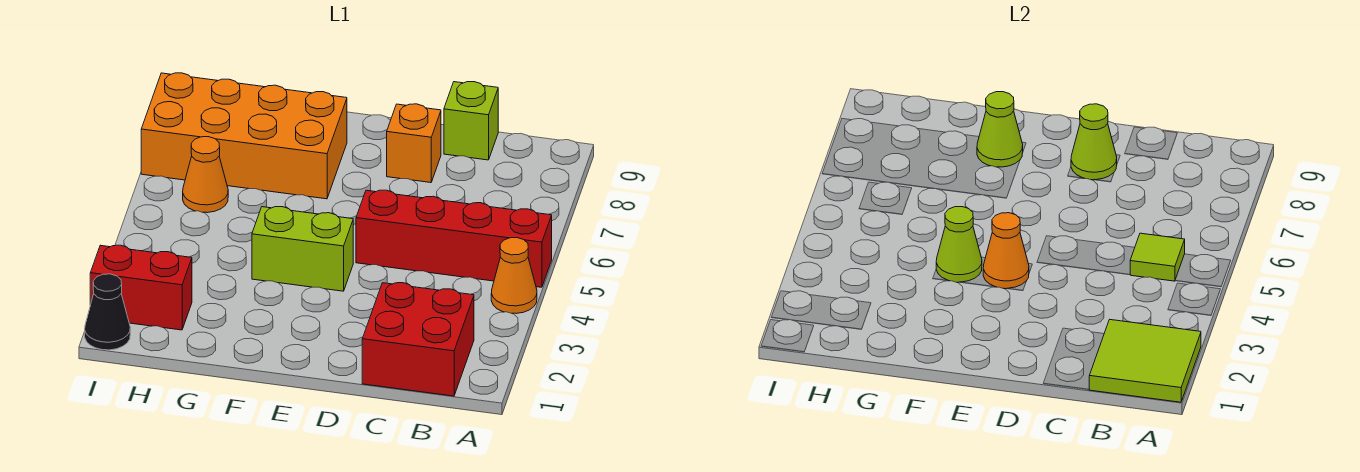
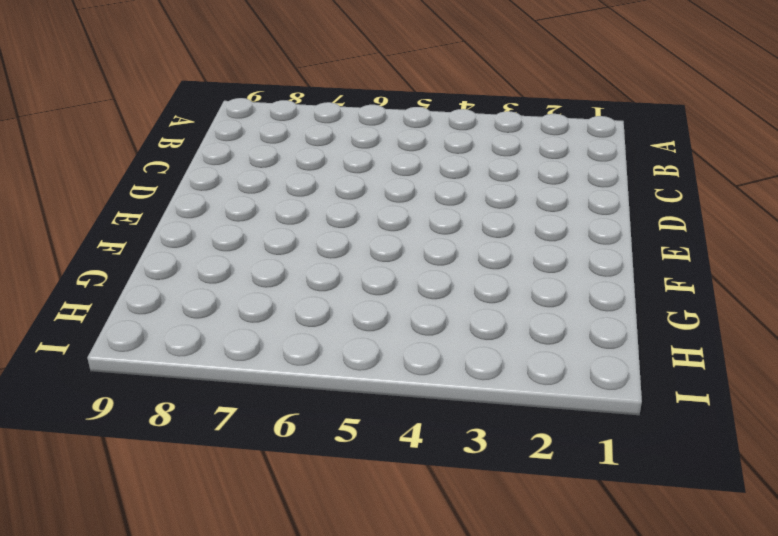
none -> orange 1x1 cone [491,238,537,313]
none -> red 1x4 brick [356,190,552,287]
none -> red 2x2 brick [362,283,474,396]

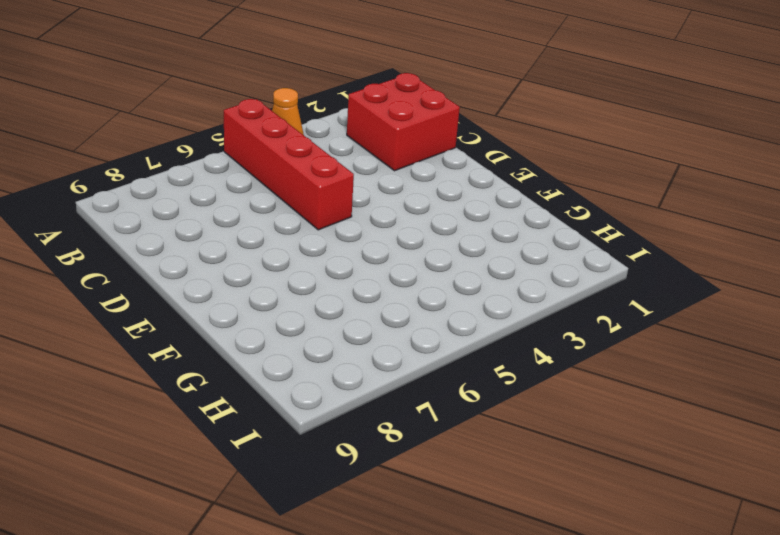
none -> lime 1x1 brick [444,82,498,160]
none -> orange 1x1 brick [387,104,441,183]
none -> lime 1x2 brick [252,207,353,291]

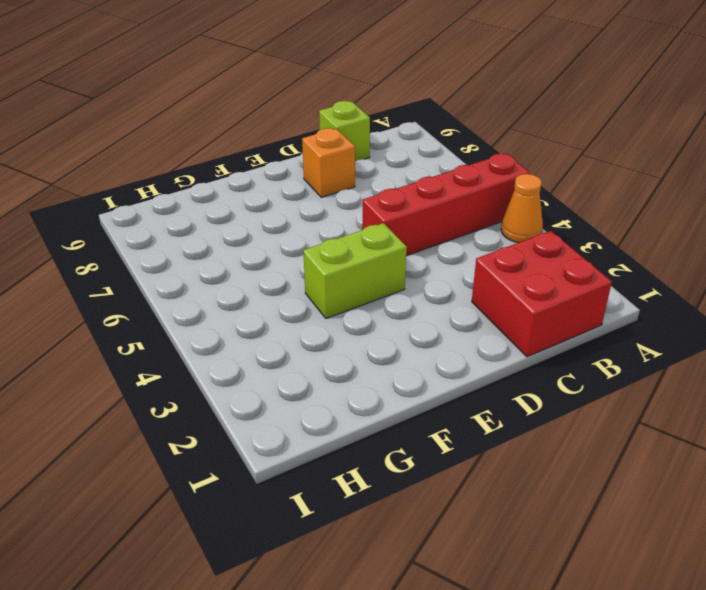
none -> orange 2x4 brick [141,73,347,199]
none -> red 1x2 brick [90,245,192,330]
none -> orange 1x1 cone [183,137,228,213]

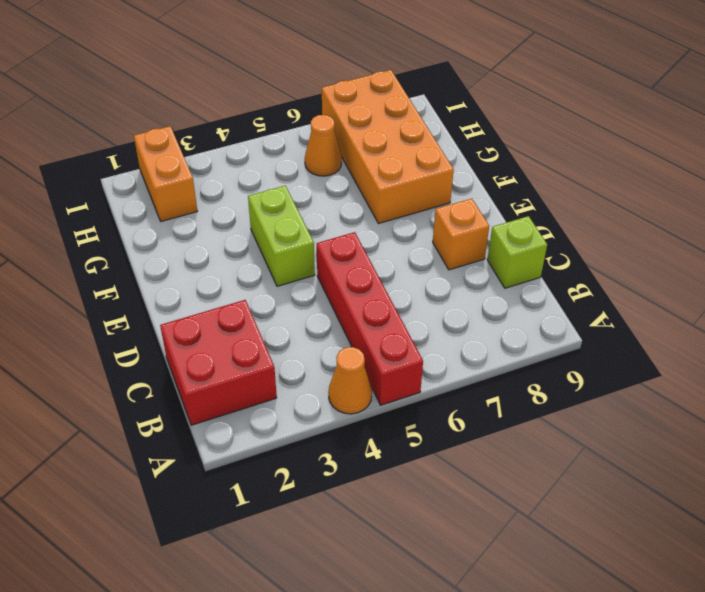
orange 1x2 brick [134,126,197,221] -> red 1x2 brick [90,245,192,330]
none -> black 1x1 cone [85,274,130,350]
none -> lime 2x2 tile [1089,320,1201,402]
none -> lime 1x1 tile [1130,233,1185,281]

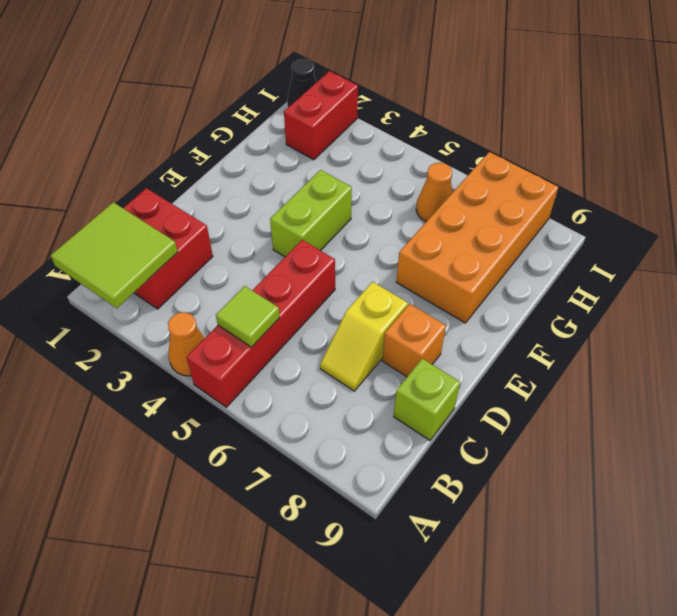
yellow 1x2 slope [320,282,408,391] -> none
none -> lime 1x1 cone [1071,104,1117,180]
none -> orange 1x1 cone [983,213,1029,289]
none -> lime 1x1 cone [936,207,982,282]

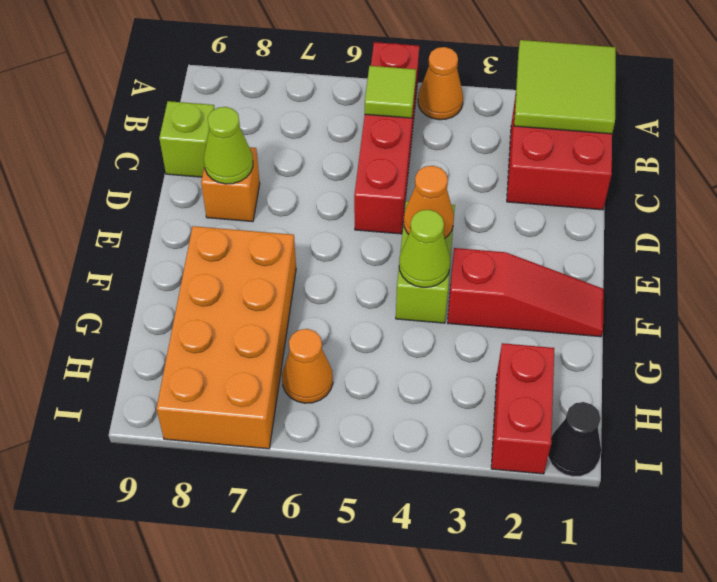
red 1x3 slope [447,248,604,337] -> none
none -> lime 1x1 cone [977,92,1023,167]

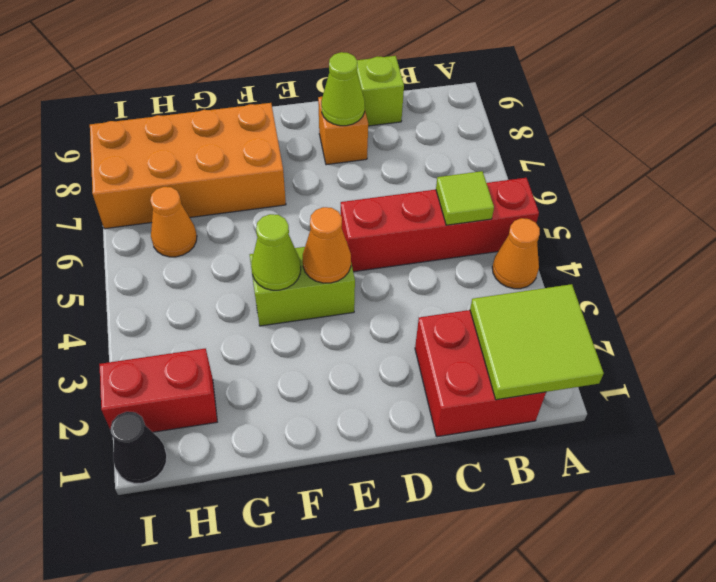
none -> lime 1x1 cone [977,92,1023,167]

